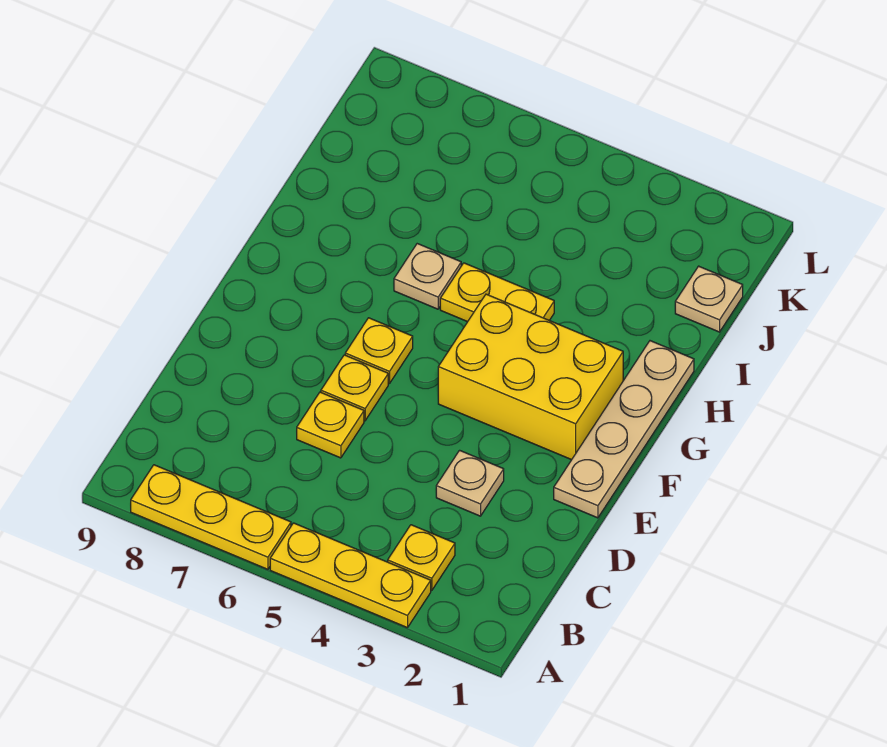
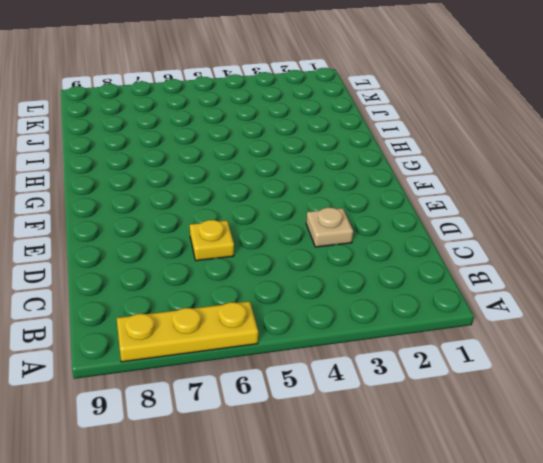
none -> yellow 1x3 plate [270,523,431,628]
none -> yellow 1x1 plate [388,525,455,591]
none -> tan 1x4 plate [554,341,694,518]

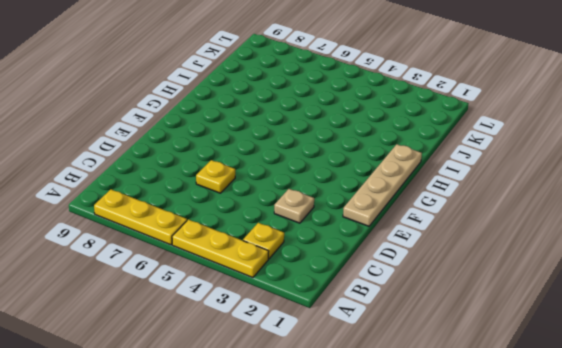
none -> yellow 1x1 plate [321,355,388,421]
none -> yellow 2x3 brick [438,294,623,460]
none -> yellow 1x1 plate [345,318,413,384]

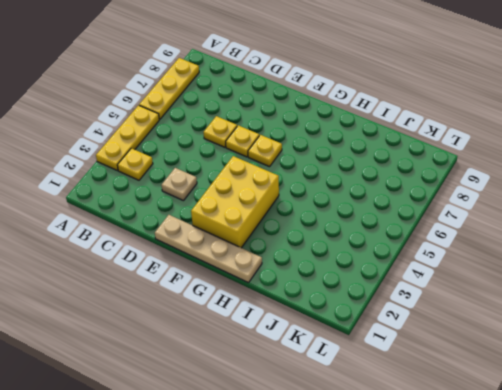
none -> yellow 1x2 plate [440,263,554,322]
none -> tan 1x1 plate [394,244,461,309]
none -> tan 1x1 plate [675,266,743,332]

